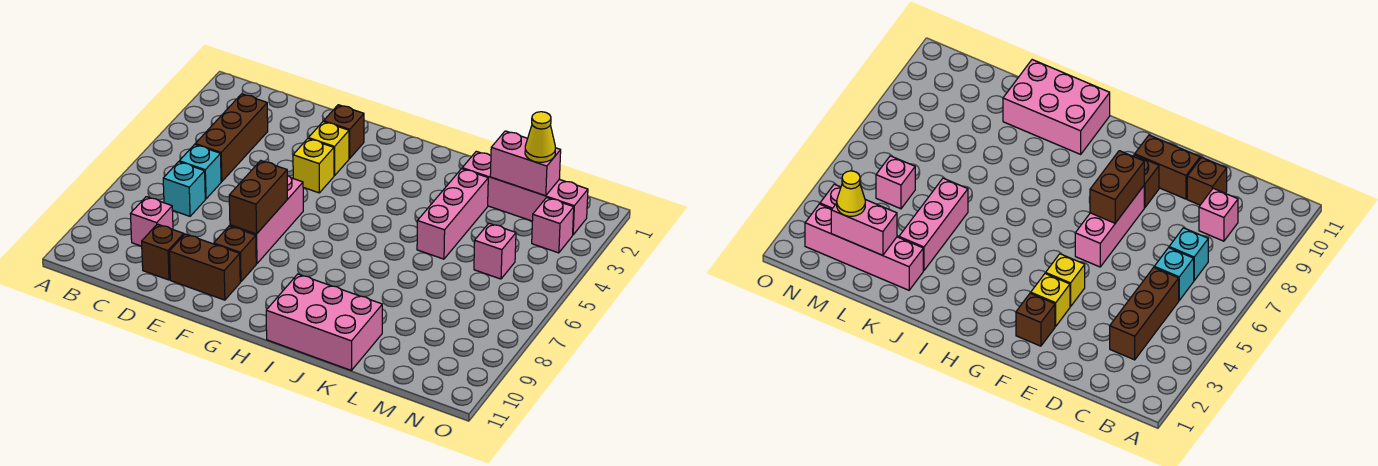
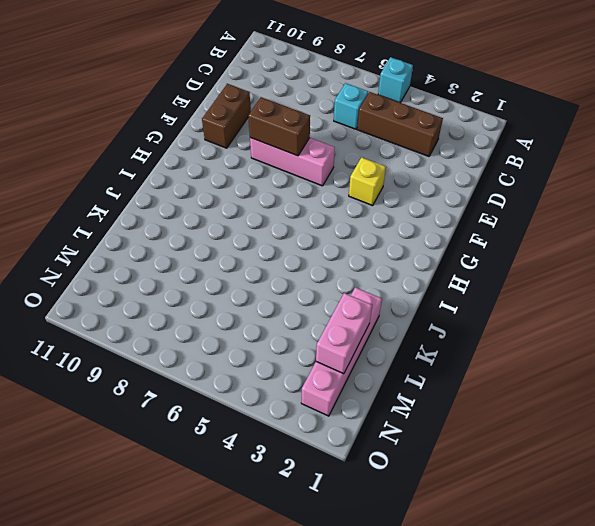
cyan 1x1 brick [378,57,413,103] -> cyan 1x1 brick moved to [163,162,205,216]
none -> pink 1x1 brick [130,197,173,246]
none -> brown 1x1 brick [142,224,184,280]
none -> brown 1x1 brick [324,105,364,158]

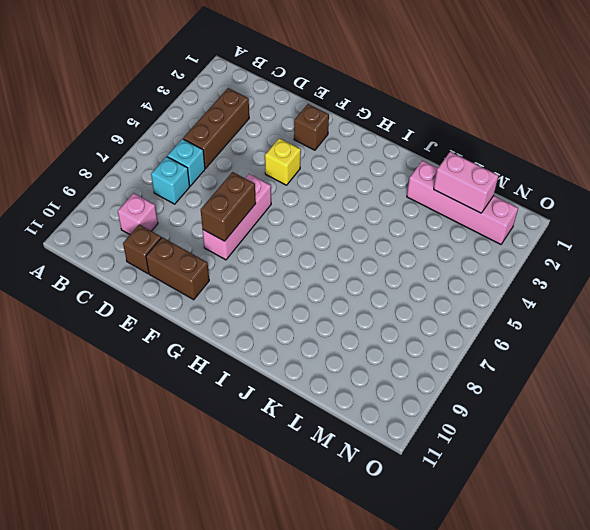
none -> yellow 1x1 brick [308,122,349,176]
none -> brown 1x1 brick [214,226,256,282]
none -> pink 2x3 brick [266,274,382,370]

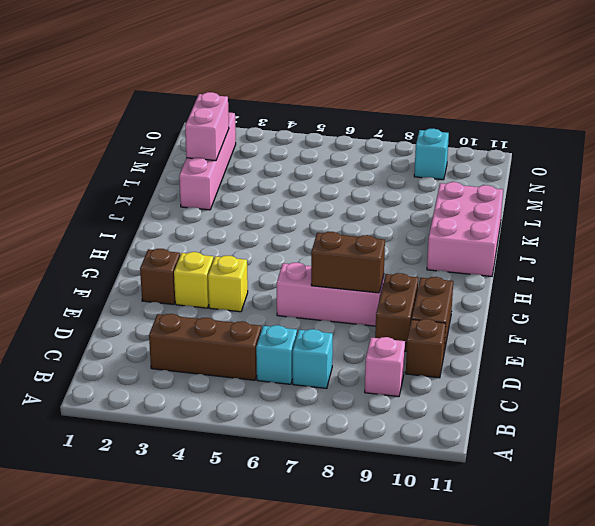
brown 1x2 brick [375,273,418,352] -> brown 1x1 brick [214,226,256,282]
cyan 1x1 brick [414,129,449,180] -> none
none -> pink 1x3 brick [417,169,488,259]
none -> pink 1x1 brick [474,223,516,279]
none -> pink 1x1 brick [532,198,574,253]

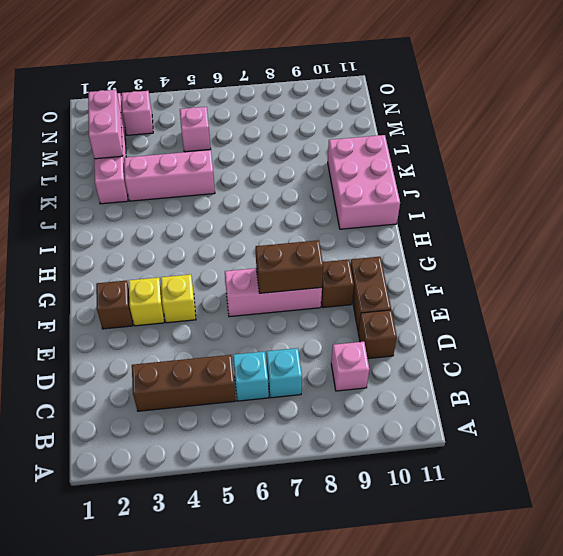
none -> yellow 1x1 cone [525,112,555,162]

